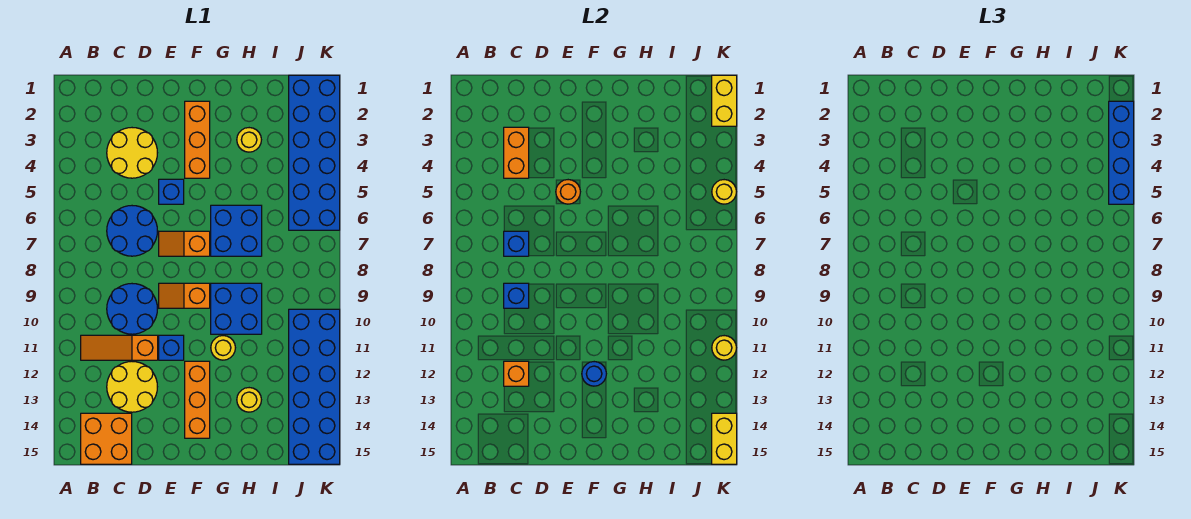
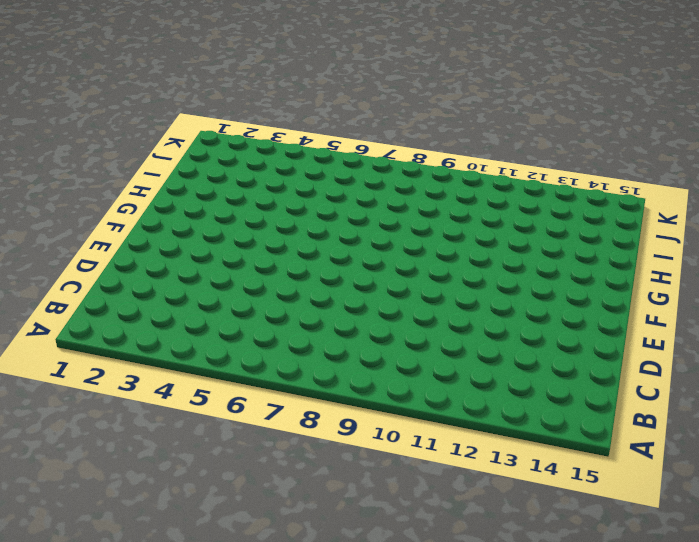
none -> orange 1x3 slope [81,335,158,360]
none -> orange 2x2 brick [81,413,132,464]
none -> yellow 2x2 round brick [107,128,157,178]
none -> blue 2x2 round brick [107,206,157,256]

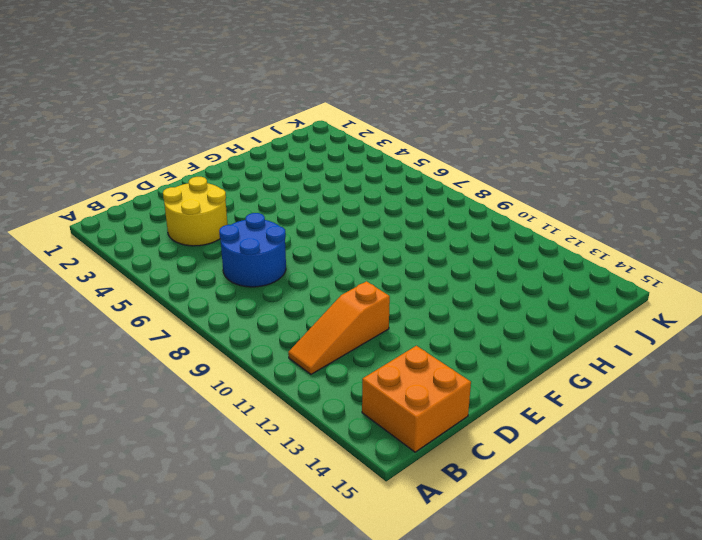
none -> blue 2x2 round brick [107,284,157,334]
none -> yellow 2x2 round brick [107,362,157,412]
none -> blue 1x1 brick [159,179,184,204]
none -> orange 1x2 slope [159,231,210,256]

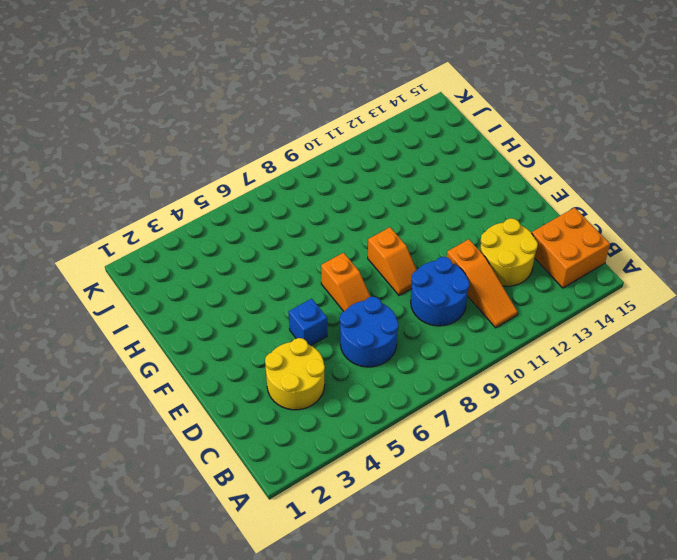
none -> blue 1x1 brick [159,335,184,360]
none -> orange 1x3 brick [185,101,210,178]
none -> orange 1x3 brick [185,361,210,438]
none -> blue 2x2 brick [211,205,262,256]

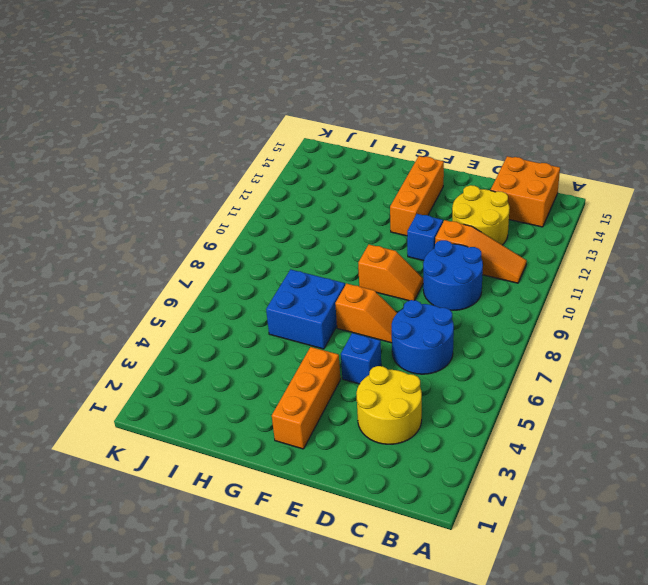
none -> blue 2x2 brick [211,283,262,334]
none -> yellow 1x1 round brick [211,336,235,360]
none -> yellow 1x1 round brick [237,128,261,152]
none -> yellow 1x1 round brick [237,388,261,412]

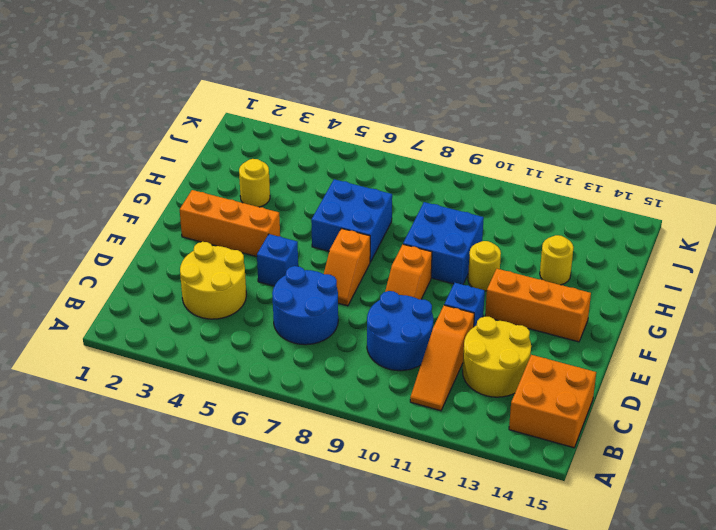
none -> blue 2x6 brick [289,75,340,230]
none -> blue 2x6 brick [289,309,340,464]
none -> orange 1x2 brick [504,127,529,178]
none -> blue 1x1 brick [504,231,529,256]

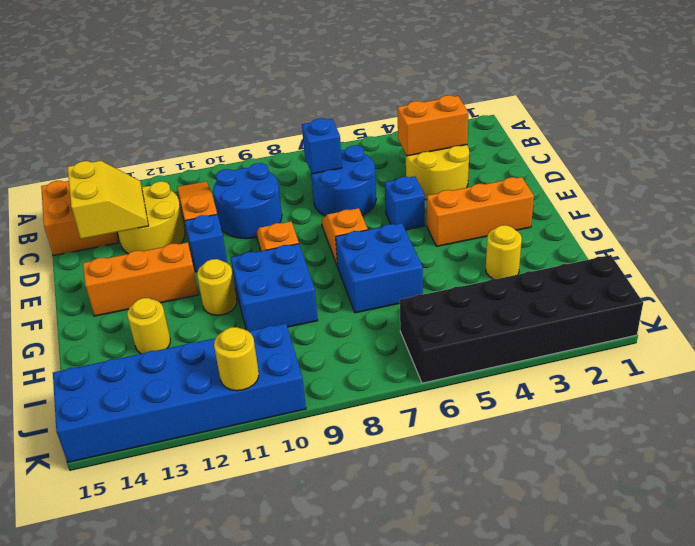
yellow 2x2 slope [67,161,148,239] -> none
black 2x6 brick [400,255,643,383] -> blue 2x6 brick [289,75,340,230]
none -> blue 1x1 brick [504,283,529,308]
none -> orange 1x1 brick [504,361,529,386]
none -> orange 1x1 round brick [556,180,580,204]
none -> blue 1x1 round brick [582,362,606,386]

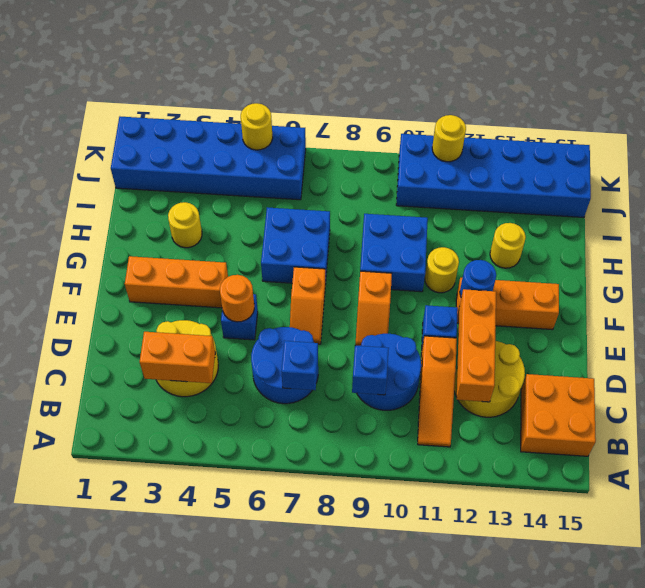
orange 1x3 brick [457,289,496,402] -> orange 1x1 brick [504,361,529,386]
none -> yellow 1x2 brick [712,75,737,126]
none -> yellow 1x2 brick [712,413,737,464]
none -> blue 1x4 brick [1109,101,1134,204]

